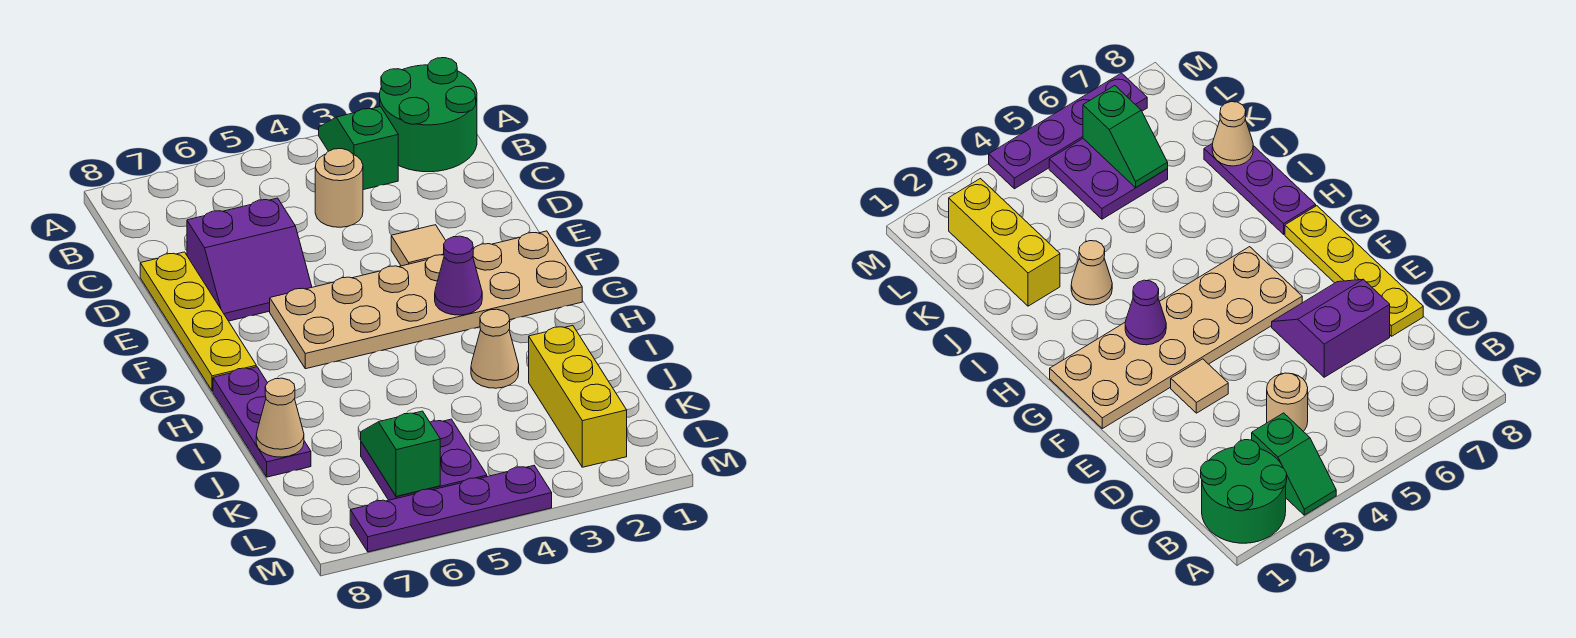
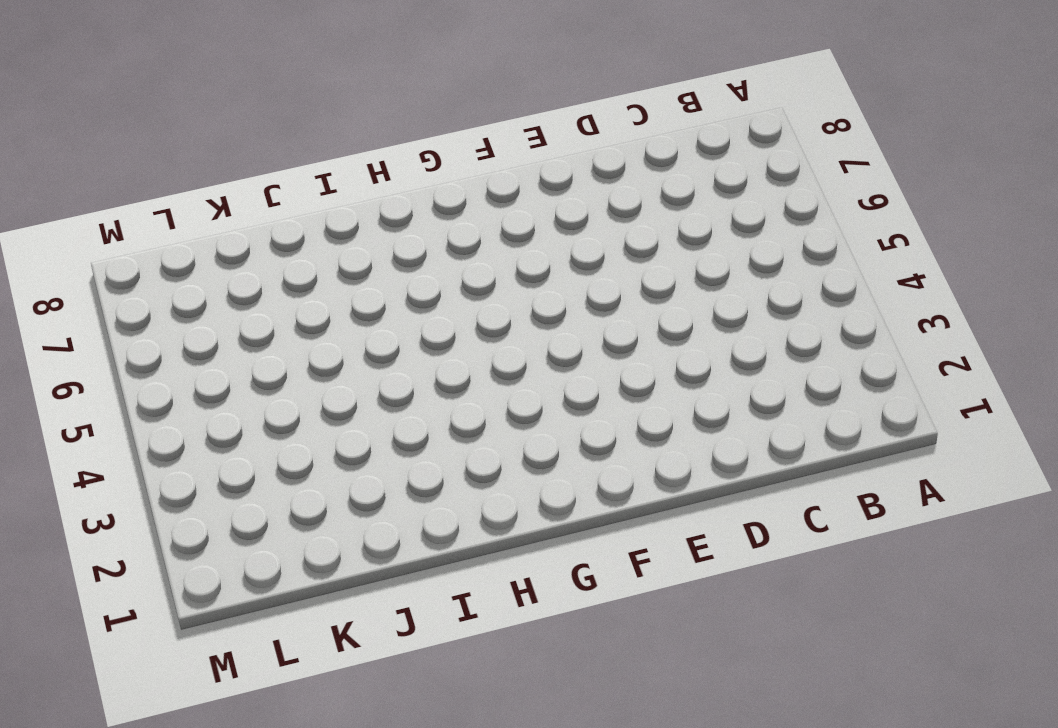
none -> green 2x2 round brick [380,58,477,172]
none -> green 1x2 slope [319,107,398,190]
none -> tan 1x1 round brick [315,149,363,227]

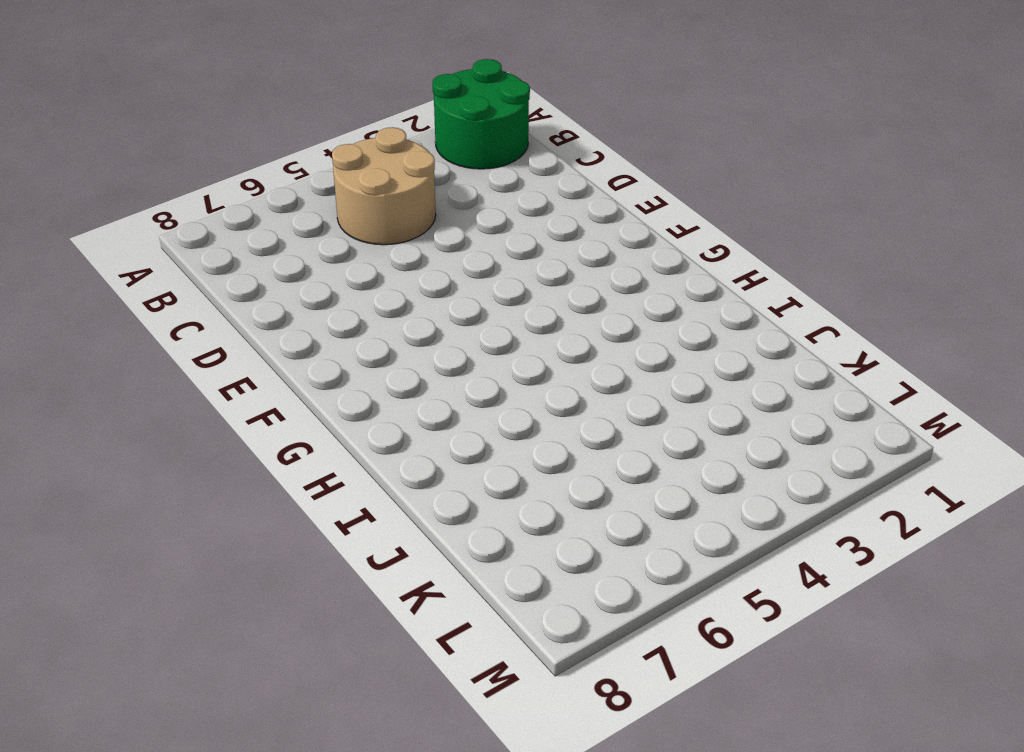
tan 2x2 round brick [332,127,436,245] -> tan 1x1 round brick [315,149,363,227]
none -> green 1x2 slope [319,107,398,190]
none -> purple 2x2 slope [187,198,312,321]
none -> yellow 1x4 plate [140,252,256,391]

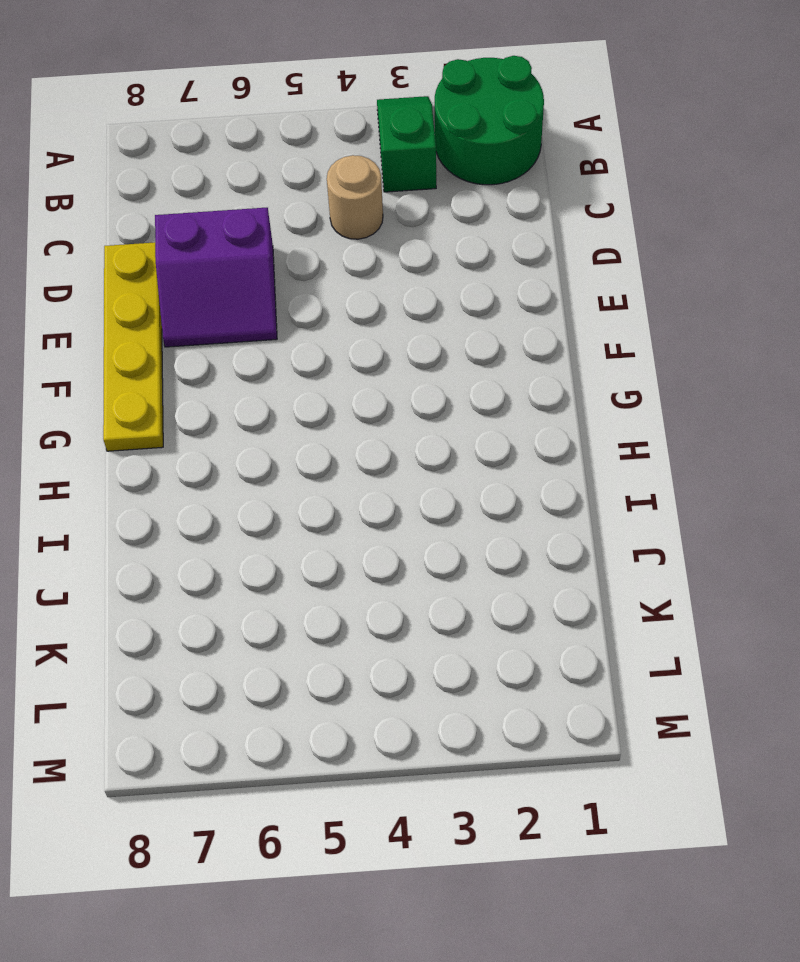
none -> tan 1x1 tile [391,225,446,266]
none -> tan 2x6 plate [270,231,582,369]
none -> purple 1x3 plate [213,367,311,477]

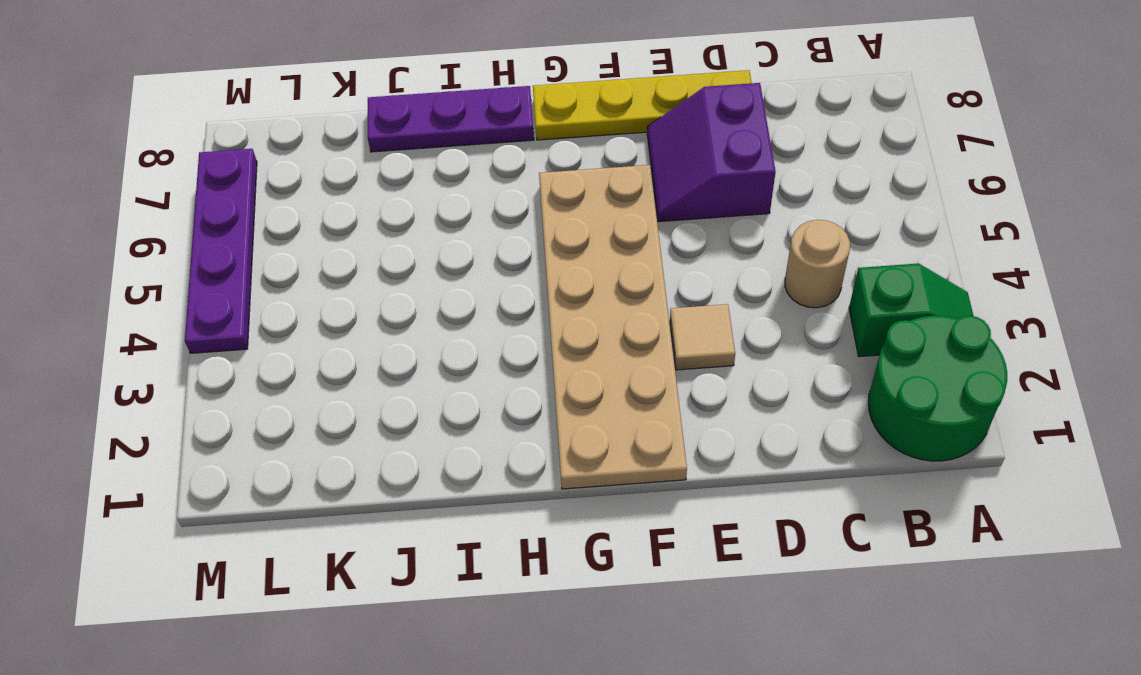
none -> tan 1x1 cone [471,309,519,388]
none -> yellow 1x3 brick [529,326,627,467]
none -> purple 2x2 plate [361,419,487,500]

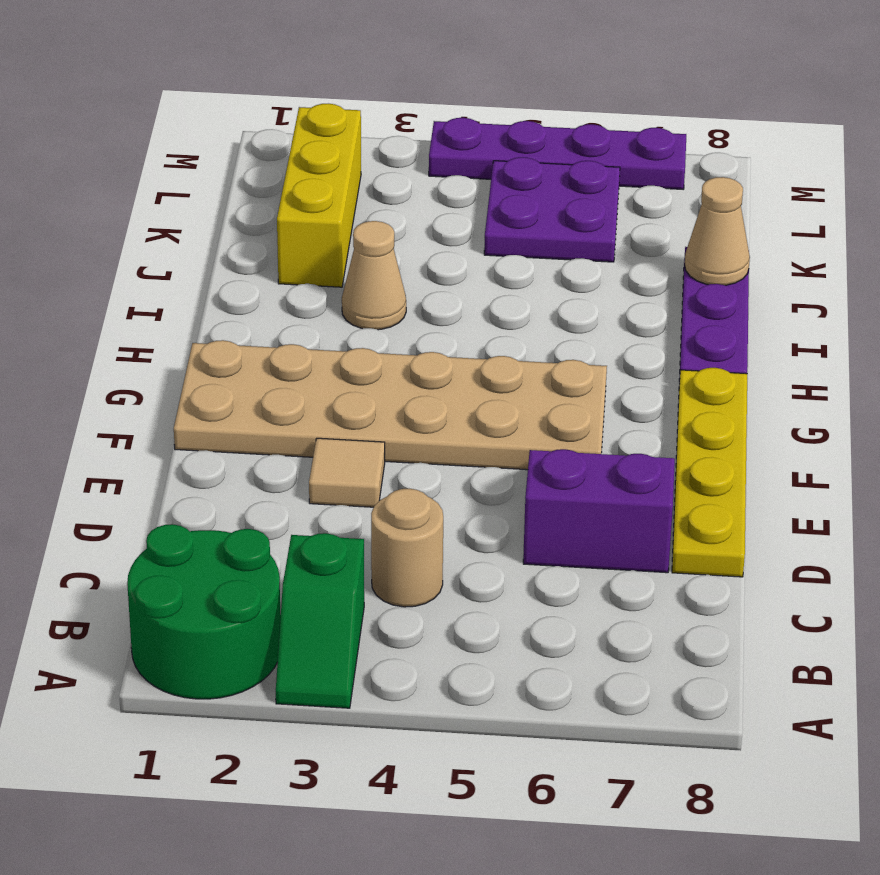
none -> purple 1x1 cone [435,236,482,315]
none -> green 1x2 slope [361,411,440,496]

